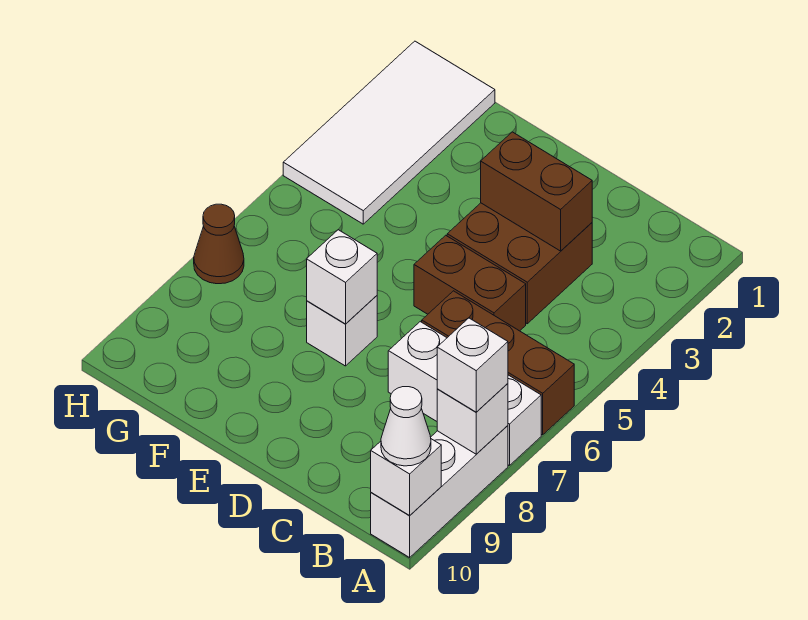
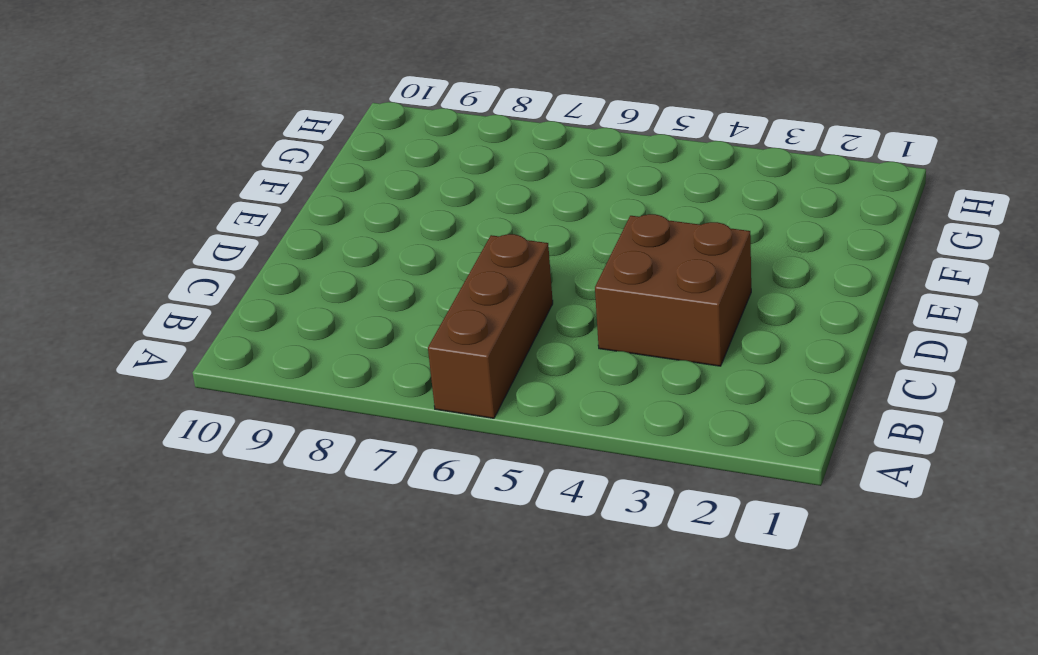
none -> white 1x3 brick [388,322,541,466]
none -> white 1x3 brick [371,426,508,557]
none -> brown 1x2 brick [414,235,526,331]

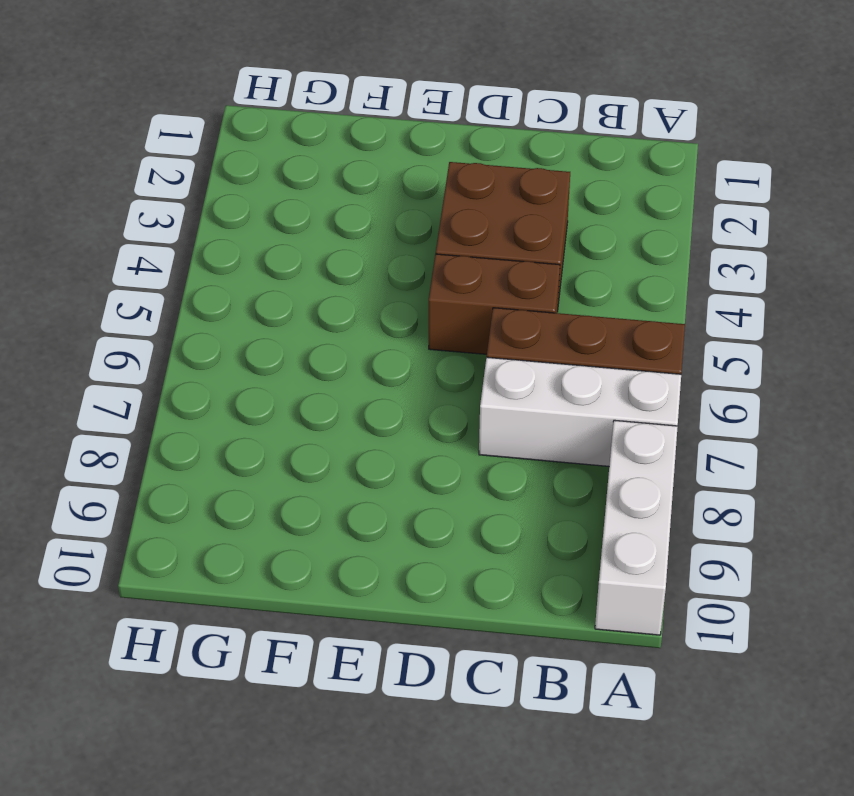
none -> white 1x1 brick [307,296,377,366]
none -> white 2x4 tile [283,41,495,224]
none -> brown 1x1 cone [194,204,244,284]

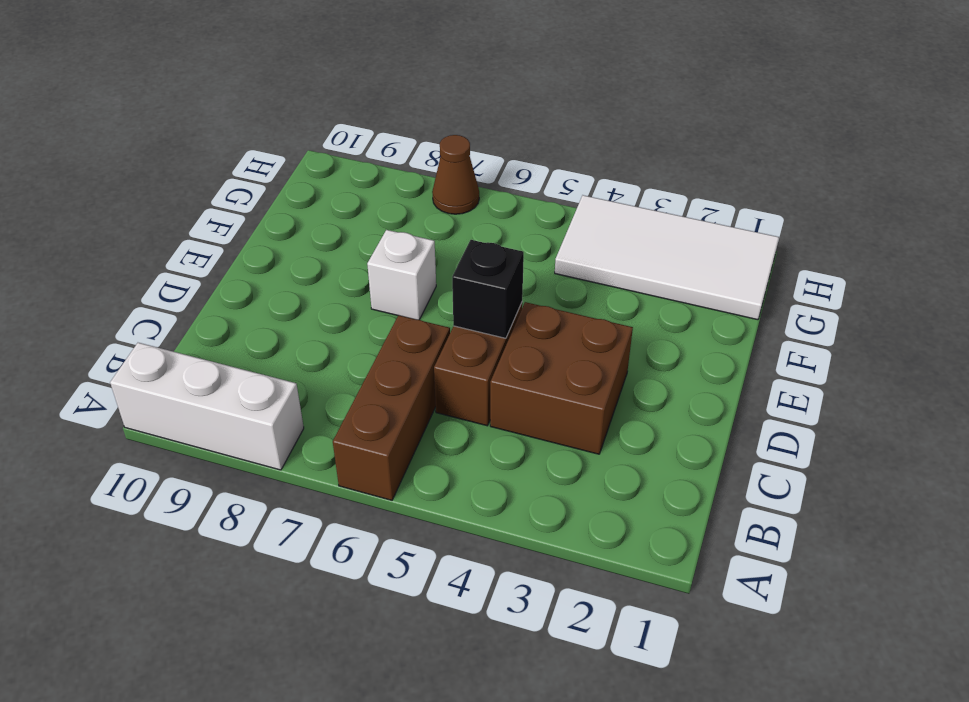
black 1x1 brick [452,240,524,338] -> none
none -> white 1x3 brick [388,322,541,466]
none -> white 1x1 brick [437,384,508,454]
none -> white 1x1 brick [371,439,441,515]

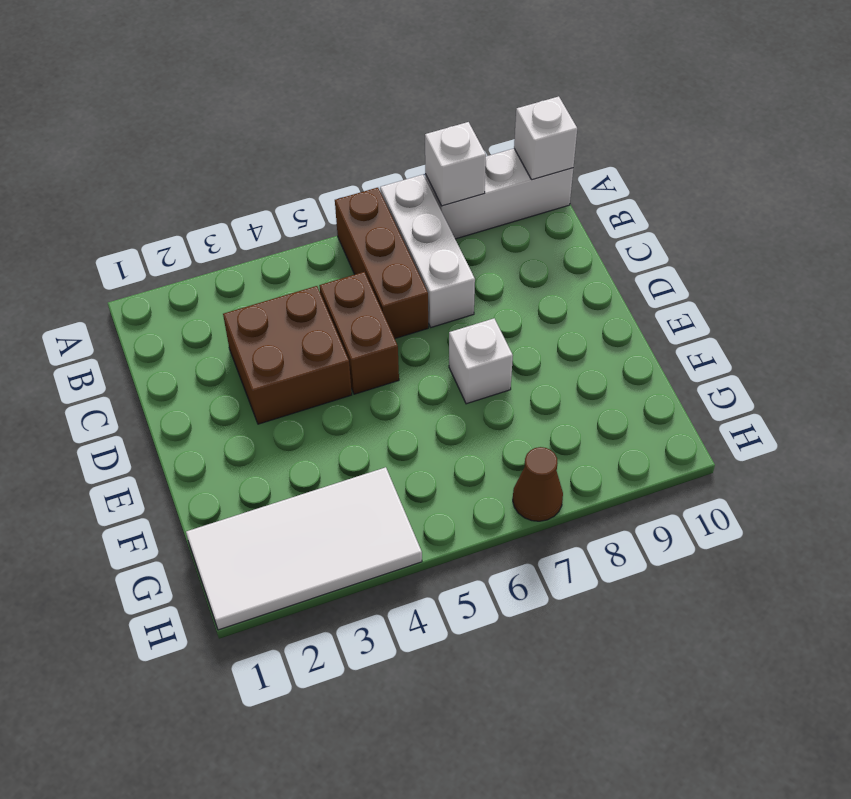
none -> brown 1x2 brick [481,132,592,251]
none -> white 1x1 brick [307,230,377,324]
none -> white 1x1 brick [437,318,508,412]

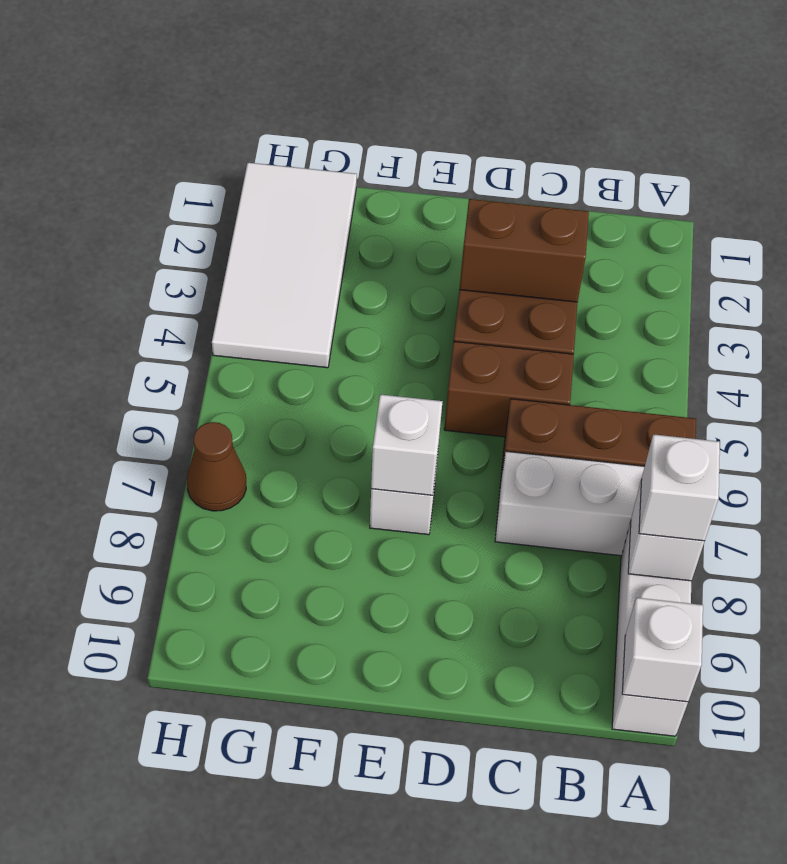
none -> white 1x1 cone [381,387,431,466]

